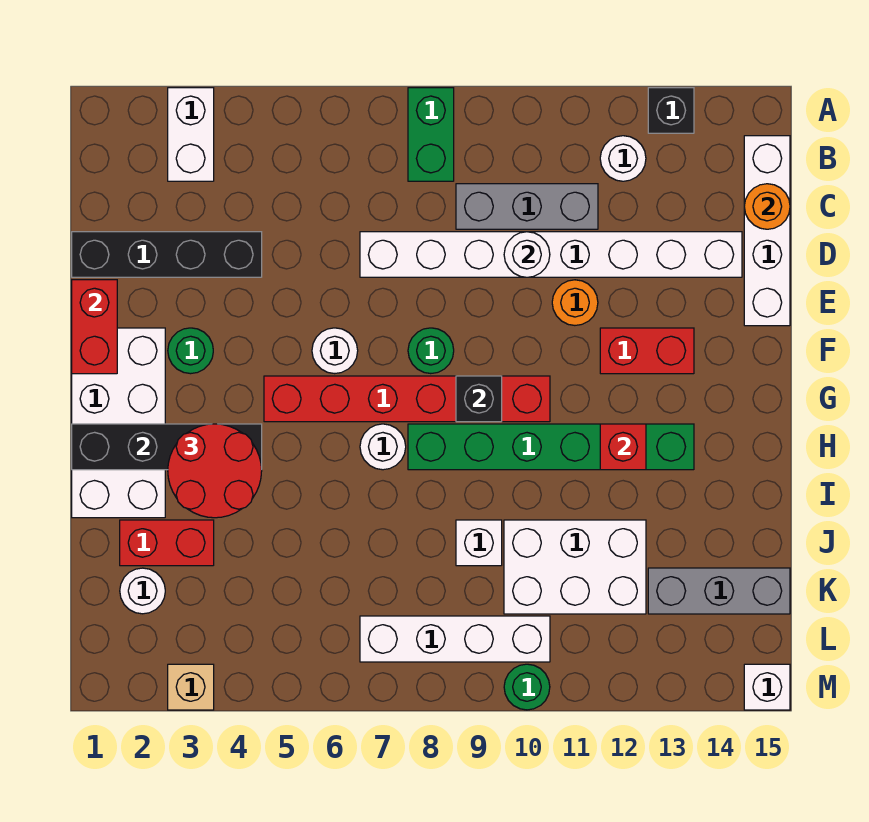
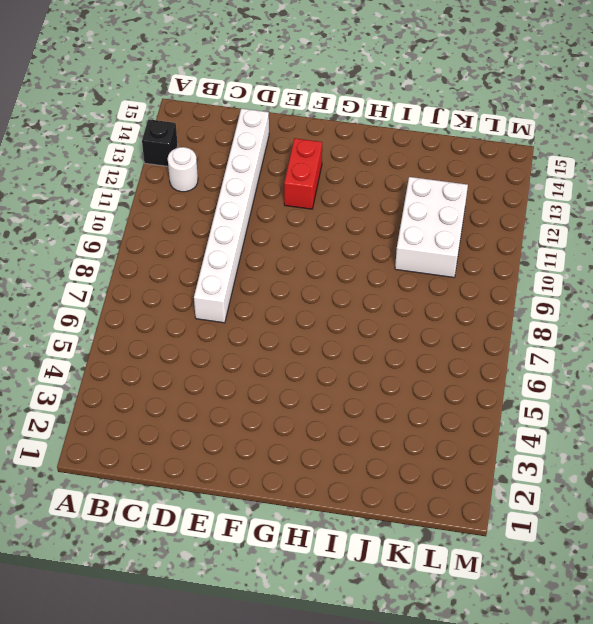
none -> white 1x2 brick [168,88,214,181]
none -> green 1x2 brick [408,88,454,181]
none -> white 1x4 brick [744,136,790,326]
none -> grey 1x3 brick [456,184,598,229]

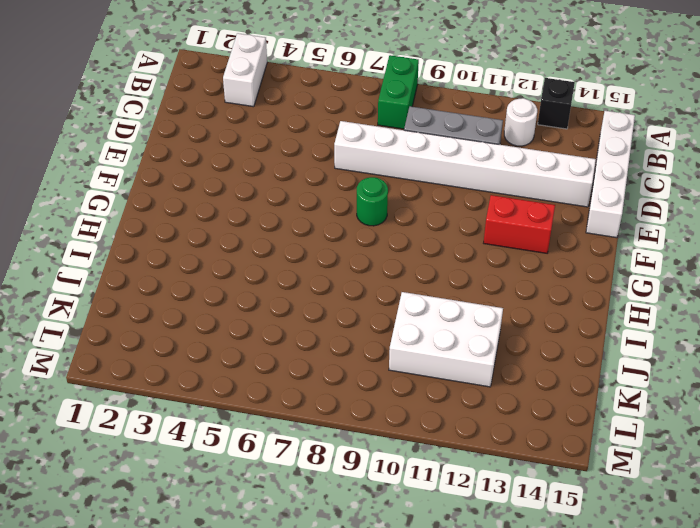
none -> black 1x4 brick [72,232,262,277]
none -> orange 1x1 round brick [552,280,598,325]
none -> white 2x4 brick [72,328,165,518]
none -> green 1x1 round brick [168,328,213,374]

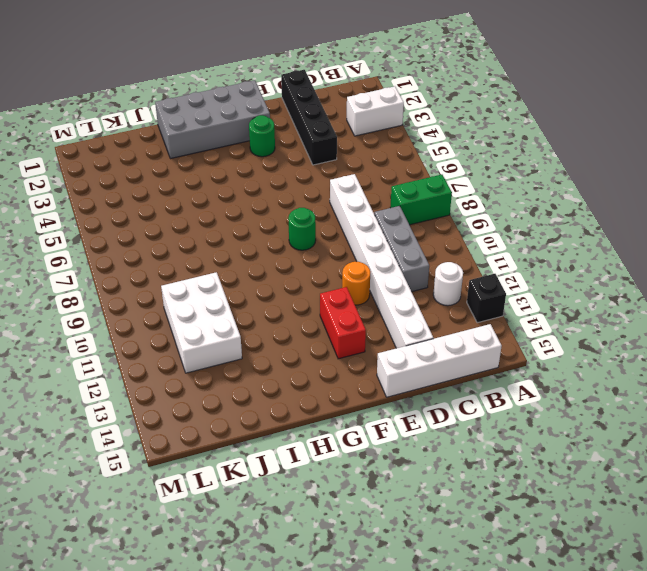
grey 2x4 brick [155,80,270,159] -> white 2x4 brick [72,328,165,518]
none -> white 1x1 round brick [312,328,358,374]
none -> red 1x6 brick [264,376,550,422]
none -> white 1x1 round brick [360,424,406,470]
none -> green 1x6 brick [408,424,694,470]

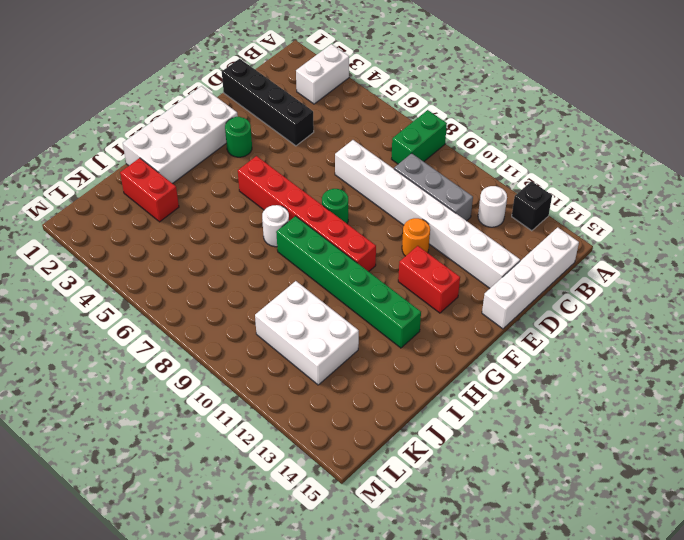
none -> white 1x1 round brick [312,328,358,374]
none -> white 1x1 brick [456,520,502,566]
none -> white 1x1 round brick [120,568,165,614]
none -> grey 1x3 brick [648,568,790,614]

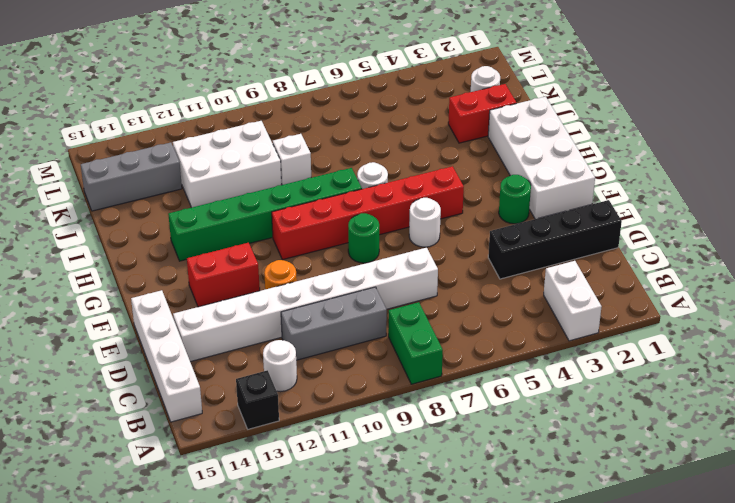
none -> white 1x4 brick [360,616,550,662]
none -> tan 1x1 brick [168,664,214,710]
none -> green 1x1 round brick [504,664,550,710]
none -> white 1x1 brick [744,664,790,710]

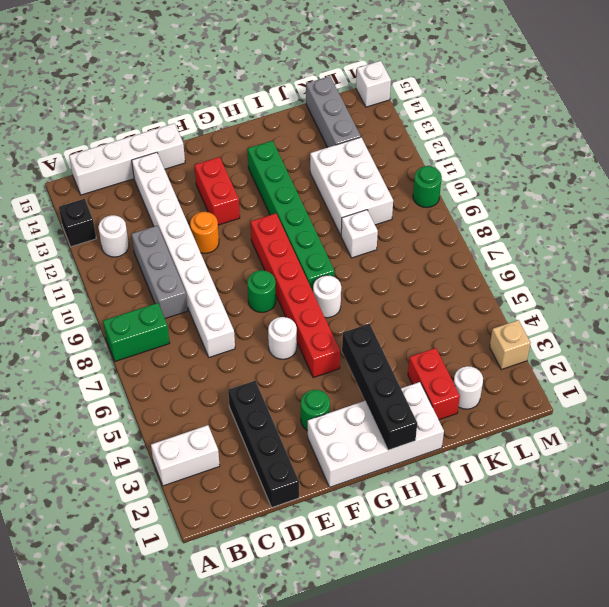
none -> white 1x4 brick [360,616,550,662]
none -> orange 1x1 round brick [744,184,790,229]
none -> white 1x1 round brick [504,232,550,277]
none -> red 1x2 brick [72,280,117,374]

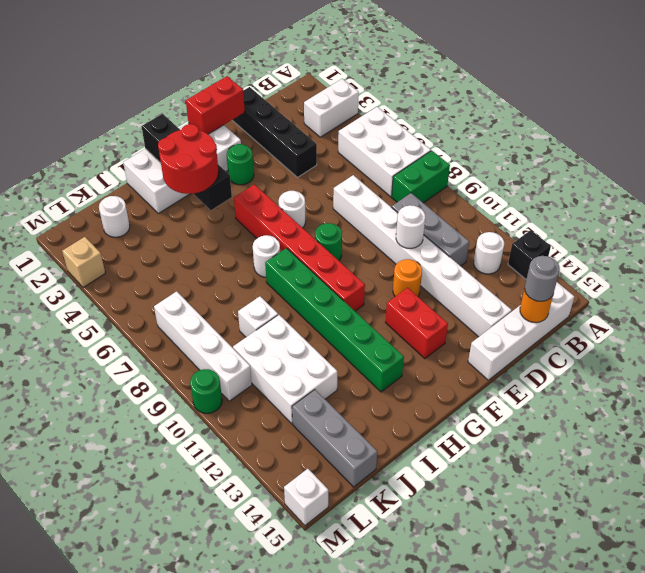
white 2x3 brick [338,107,431,197] -> none
grey 1x1 round brick [525,256,560,301] -> none
none -> red 1x2 brick [120,520,214,566]
none -> black 1x1 brick [456,376,502,422]
none -> red 1x1 brick [600,424,646,470]

